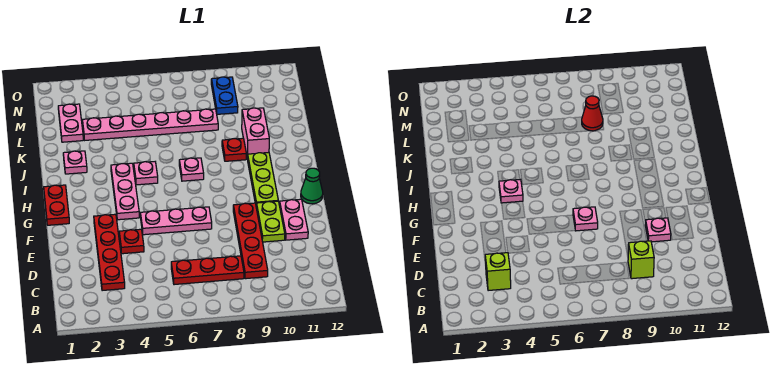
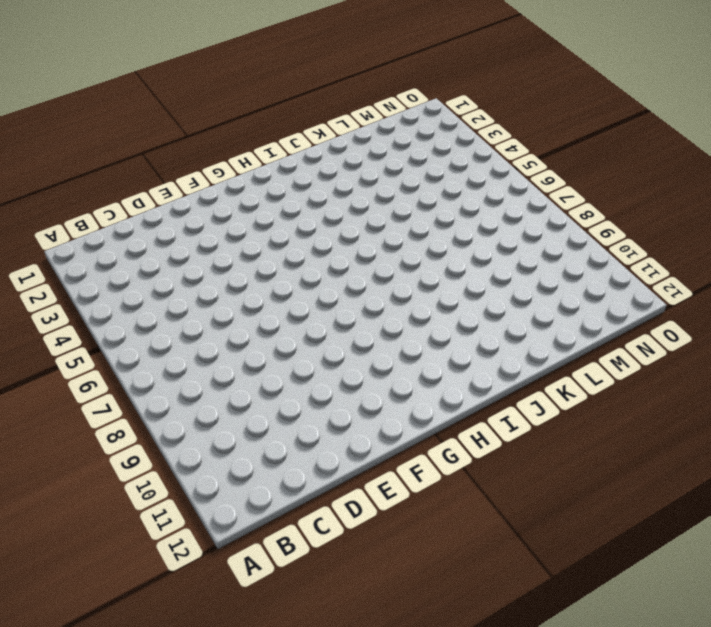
none -> red 1x4 plate [94,214,125,291]
none -> red 1x3 plate [171,256,244,285]
none -> red 1x4 plate [233,203,268,279]

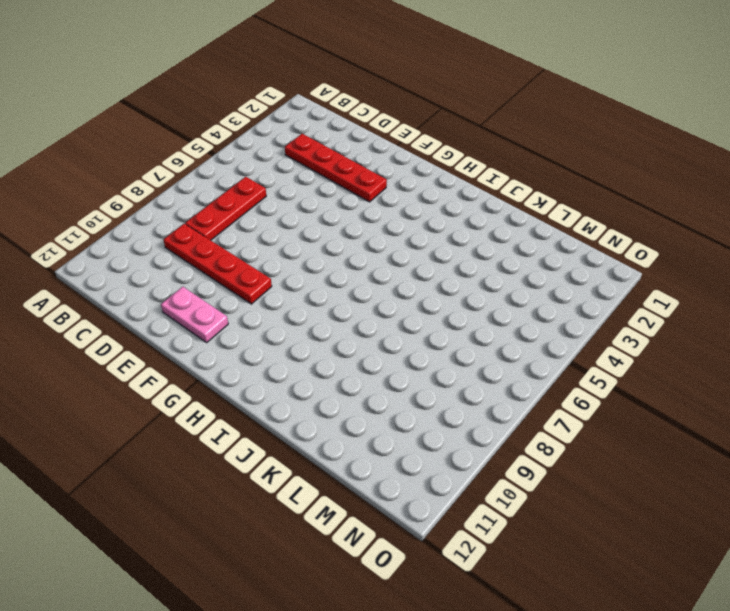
none -> red 1x1 plate [119,229,144,254]
none -> lime 1x2 plate [256,201,285,242]
none -> pink 1x3 plate [140,207,212,235]

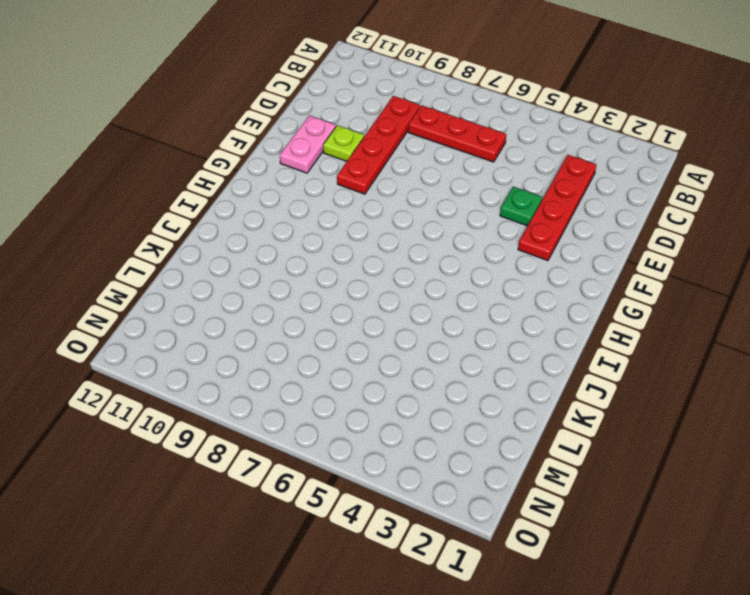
green 1x1 plate [500,187,542,226] -> red 1x1 plate [119,229,144,254]
lime 1x1 plate [323,125,364,161] -> lime 1x2 plate [256,201,285,242]
none -> pink 1x3 plate [140,207,212,235]
none -> red 1x2 plate [44,185,69,225]
none -> pink 1x3 plate [111,163,139,220]

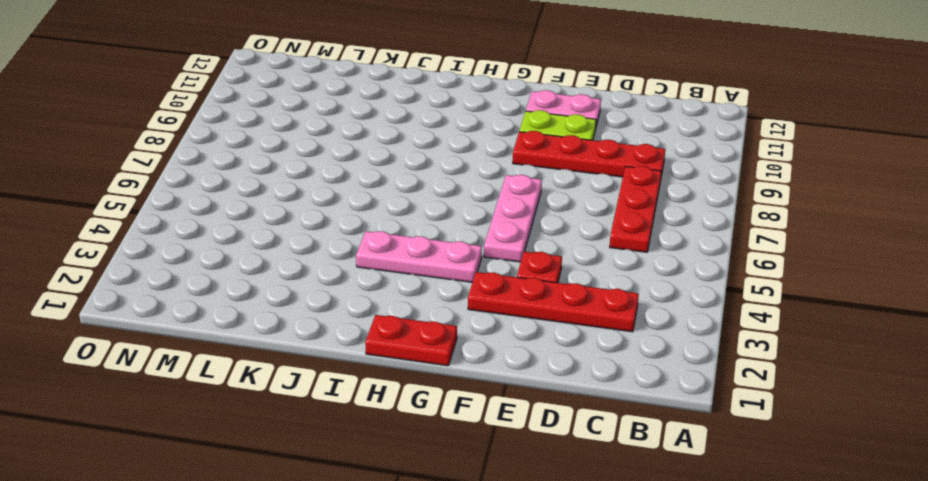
none -> lime 1x3 plate [248,152,278,205]
none -> green 1x1 cone [301,168,323,204]
none -> pink 1x1 plate [134,162,158,185]

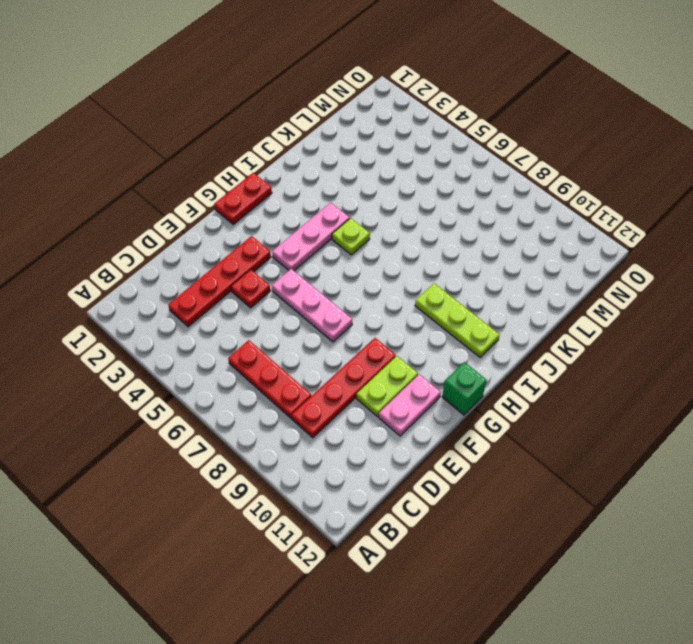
green 1x1 brick [442,362,487,415] -> green 1x1 cone [301,168,323,204]
lime 1x1 plate [332,218,370,255] -> pink 1x1 plate [134,162,158,185]
lime 1x3 plate [415,283,500,357] -> lime 1x3 plate turned to [248,152,278,205]
none -> pink 1x1 plate [179,158,204,181]
none -> pink 1x1 plate [63,151,87,174]
none -> red 1x1 plate [222,138,246,161]

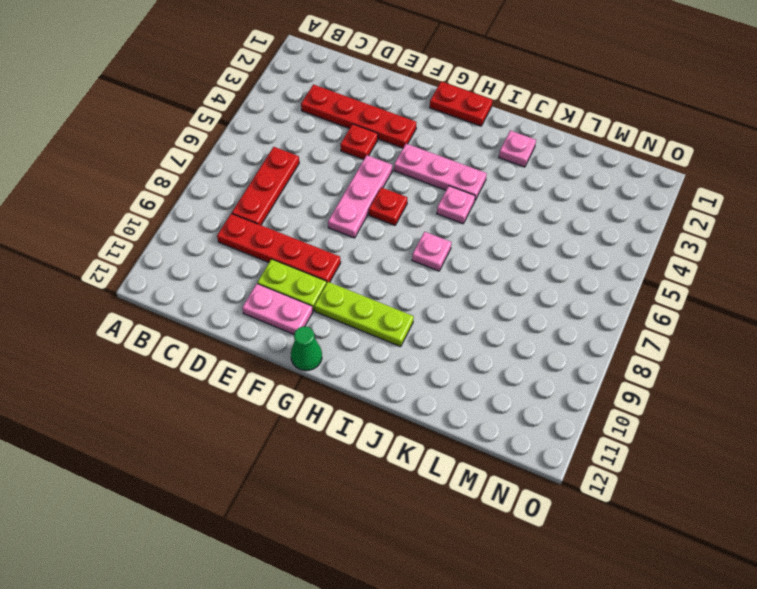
red 1x1 plate [369,187,407,225] -> red 1x1 plate moved to [222,138,246,161]
none -> pink 1x2 brick [242,108,269,159]
none -> pink 1x2 plate [58,104,83,142]
none -> pink 1x6 plate [83,109,218,140]

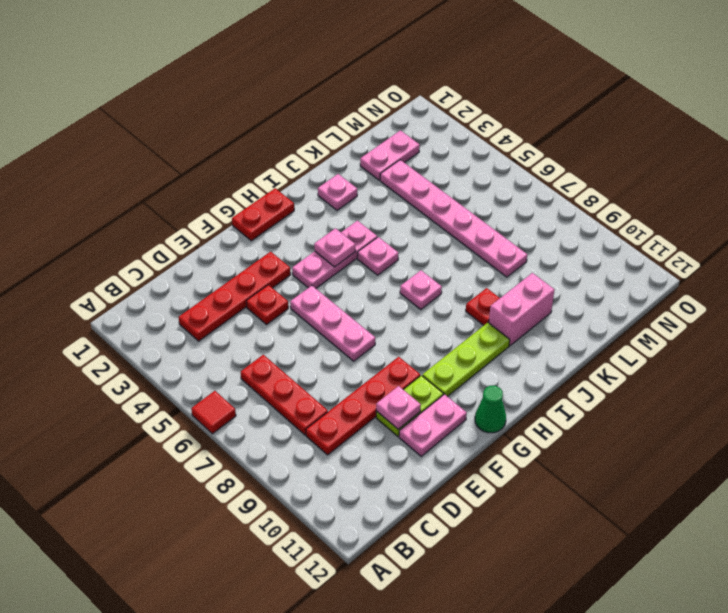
red 1x1 tile [191,391,236,434] -> none
none -> blue 1x2 plate [211,77,238,114]
none -> lime 1x1 brick [485,253,511,291]
none -> lime 1x1 brick [628,241,654,279]

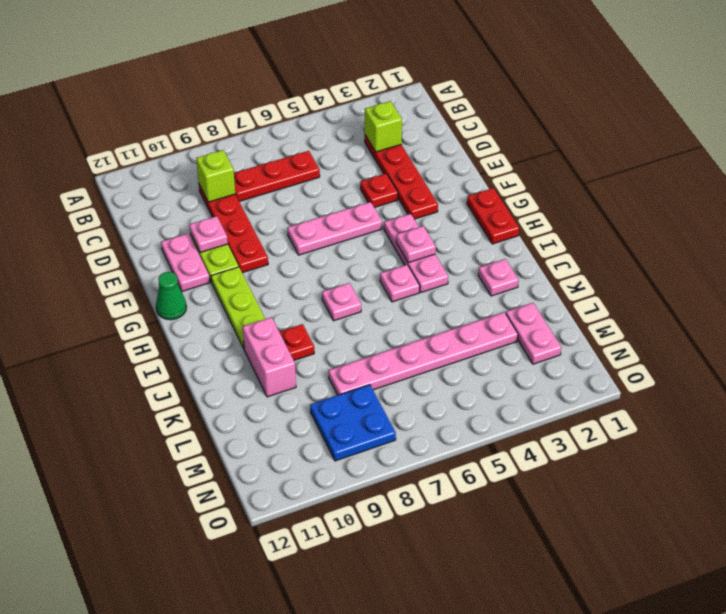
blue 2x2 plate [310,385,396,461] -> blue 1x2 plate [211,77,238,114]
none -> pink 1x1 plate [573,207,598,231]
none -> red 1x1 cone [582,96,603,131]

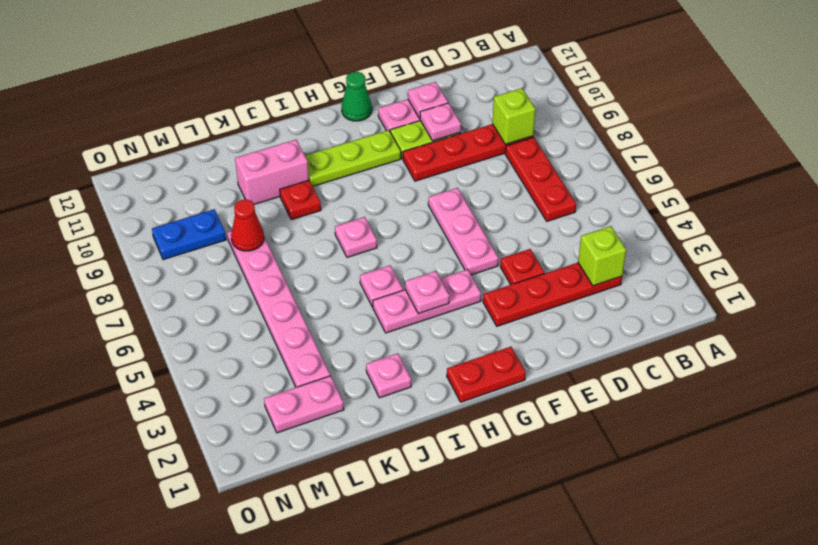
pink 1x1 plate [408,82,448,119] -> pink 1x1 plate moved to [573,207,598,231]

